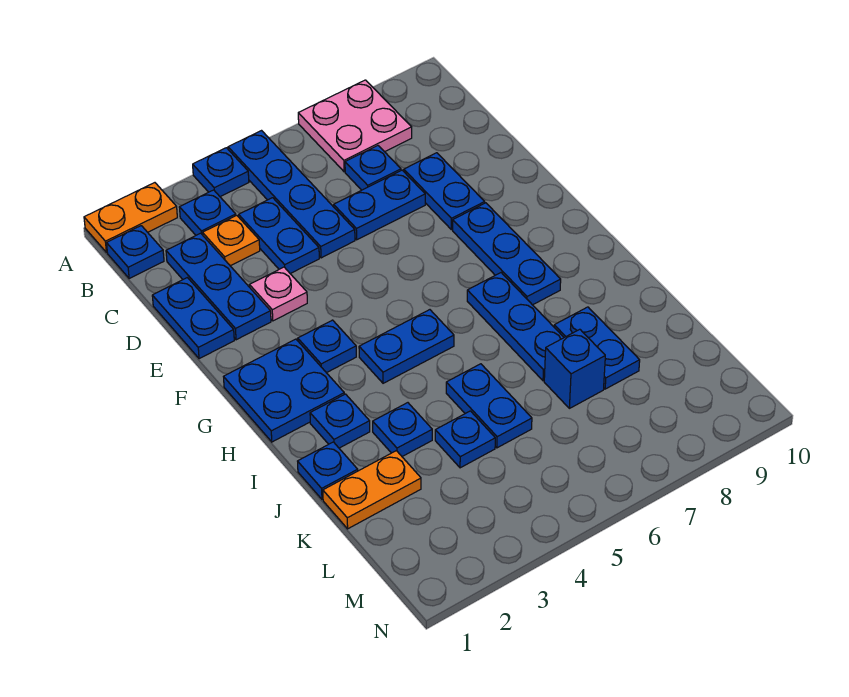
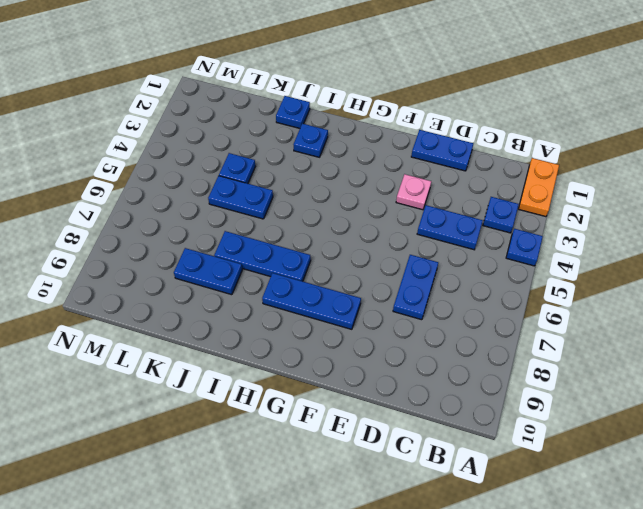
none -> blue 1x4 plate [228,131,355,258]
none -> pink 2x2 plate [298,80,412,172]
none -> blue 1x1 plate [107,226,164,279]

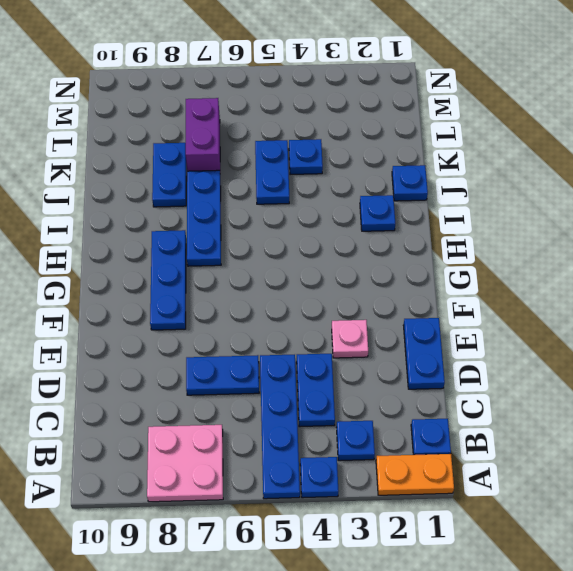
purple 1x2 brick [186,98,220,171] -> blue 1x1 brick [544,329,605,408]
none -> blue 1x3 plate [166,233,271,340]
none -> orange 1x1 plate [203,215,260,266]
none -> blue 1x1 plate [345,146,401,190]

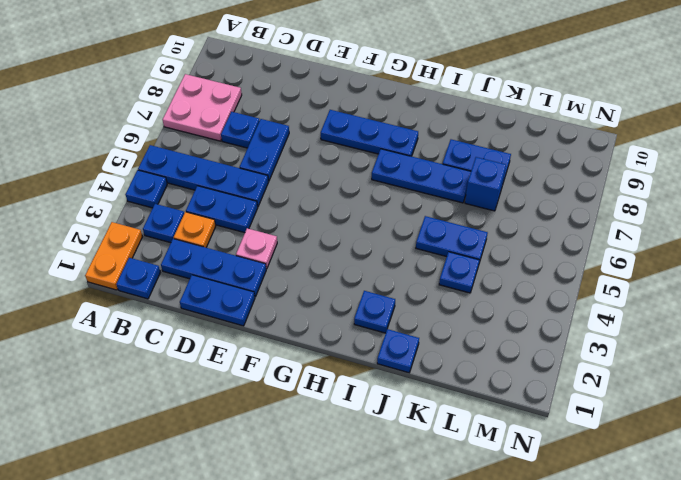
none -> blue 1x2 plate [404,153,485,230]
none -> blue 2x2 plate [224,339,344,442]
none -> blue 1x1 plate [298,320,356,373]

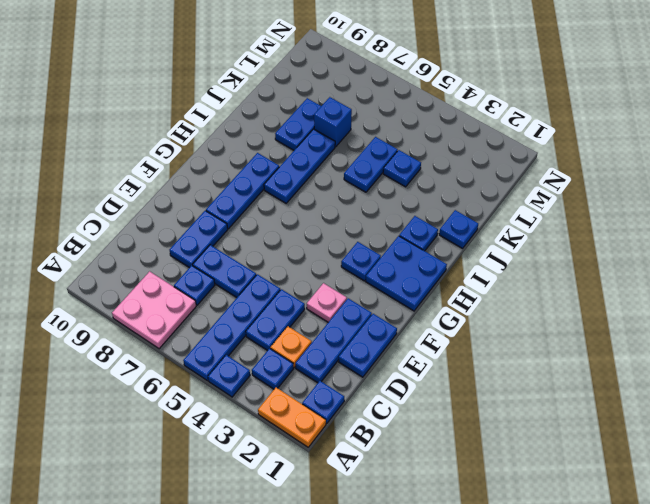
none -> blue 1x2 plate [359,310,454,383]
none -> blue 1x1 plate [373,403,432,456]
none -> orange 1x2 plate [323,451,421,529]

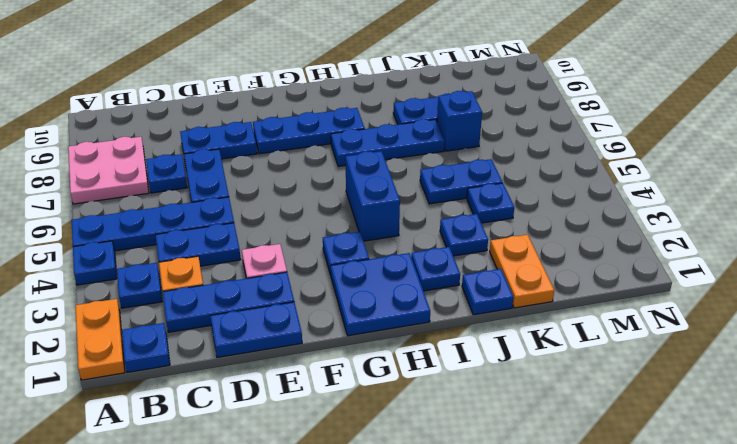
blue 1x2 brick [345,151,400,241] -> blue 1x2 plate [359,310,454,383]

